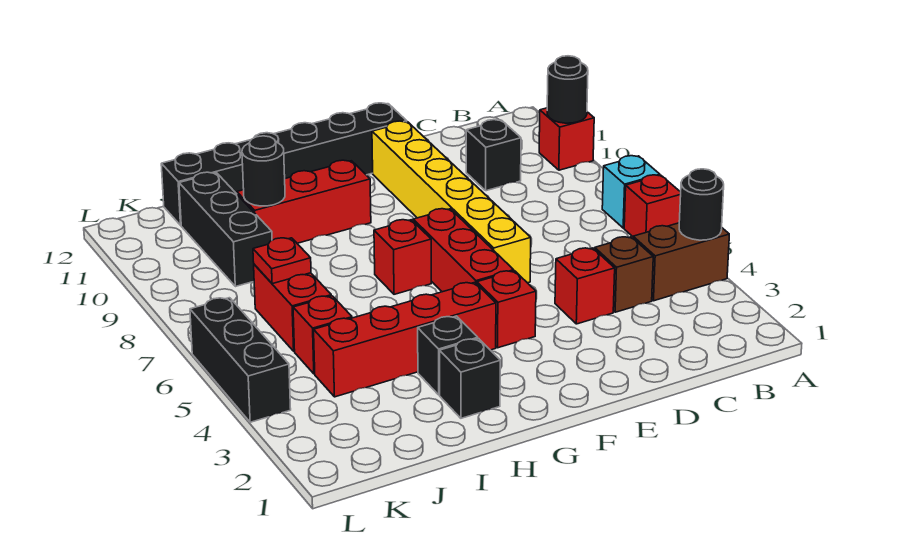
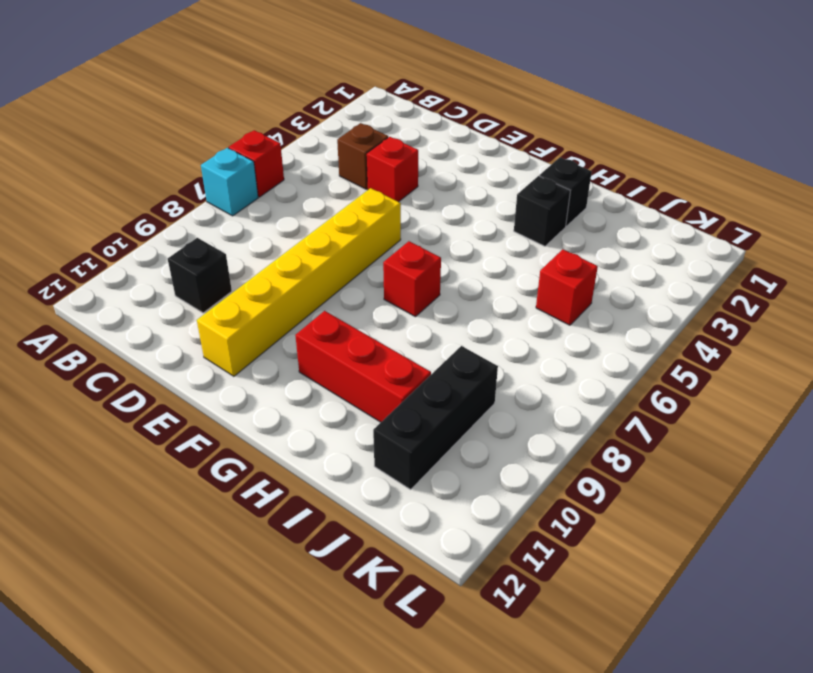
none -> brown 1x2 brick [633,223,729,301]
none -> red 1x1 brick [539,108,594,170]
none -> black 1x6 brick [161,103,407,225]

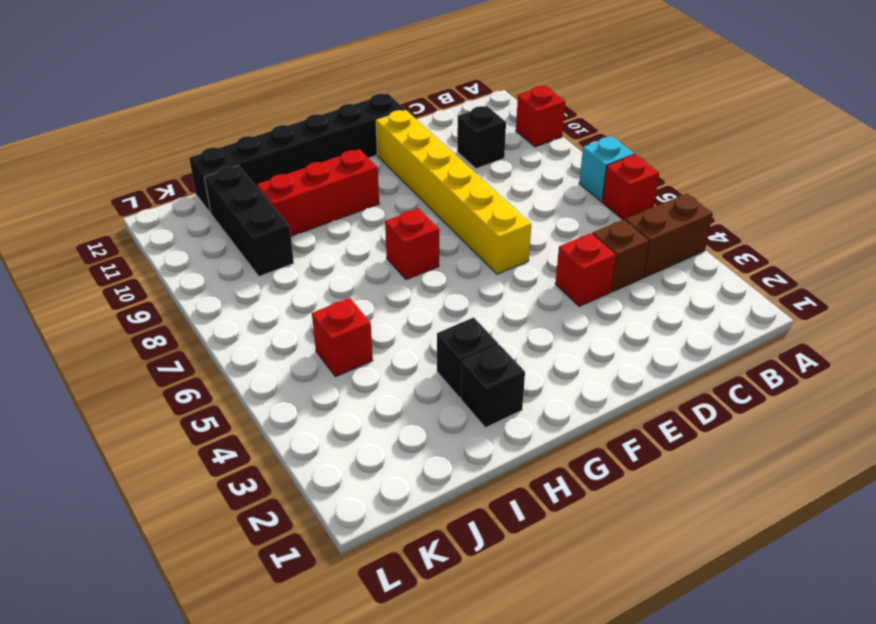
none -> red 1x1 brick [477,271,536,348]
none -> red 1x3 brick [413,209,514,292]
none -> red 1x4 brick [314,282,496,397]

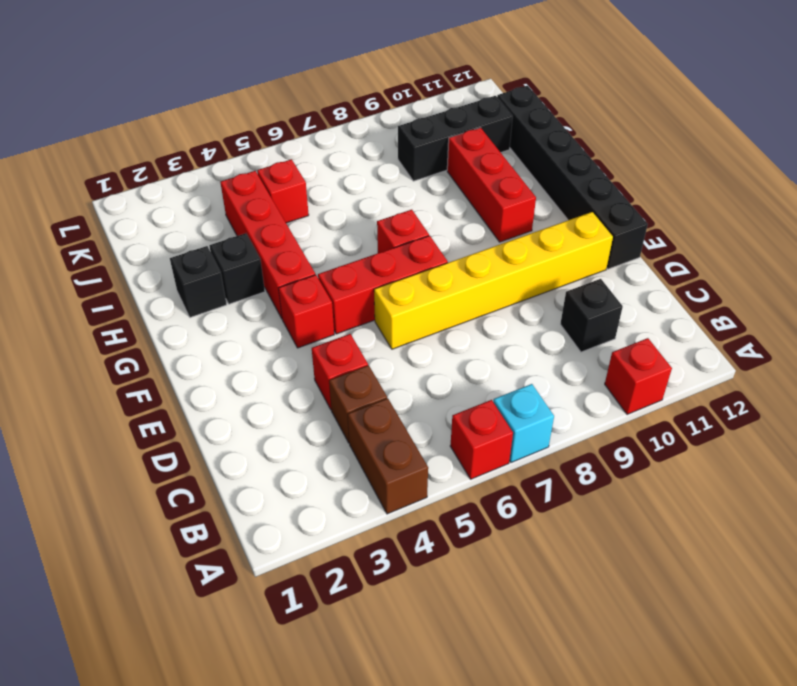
none -> red 1x2 brick [254,264,331,351]
none -> black 1x3 brick [190,298,291,422]
none -> black 1x1 round brick [679,169,724,240]

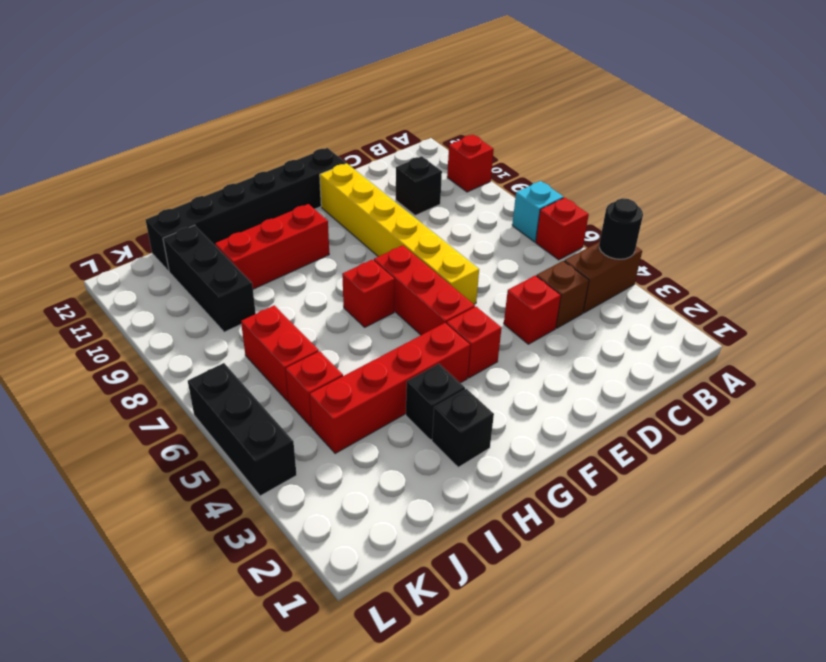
none -> black 1x1 round brick [547,56,588,123]
none -> black 1x1 round brick [242,136,285,206]
none -> red 1x1 plate [253,238,311,284]

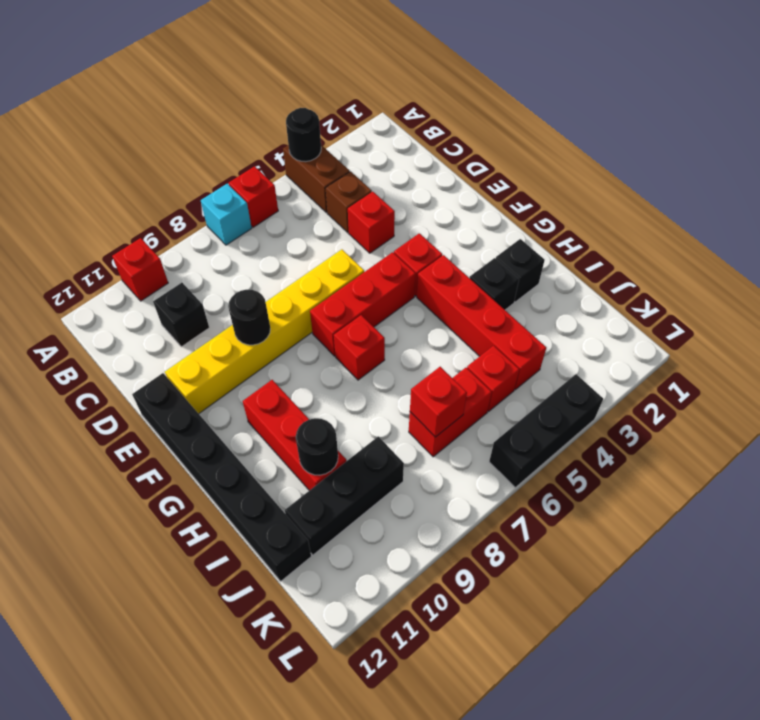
black 1x1 round brick [228,290,270,345] -> black 1x1 round brick moved to [547,56,588,123]
red 1x1 brick [410,367,467,437] -> red 1x1 plate [253,238,311,284]

